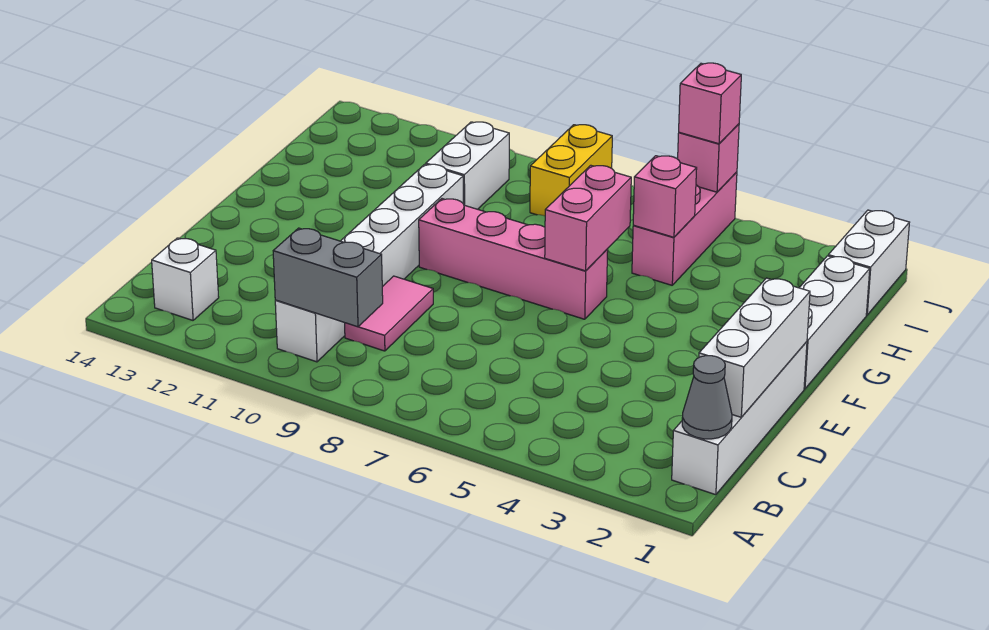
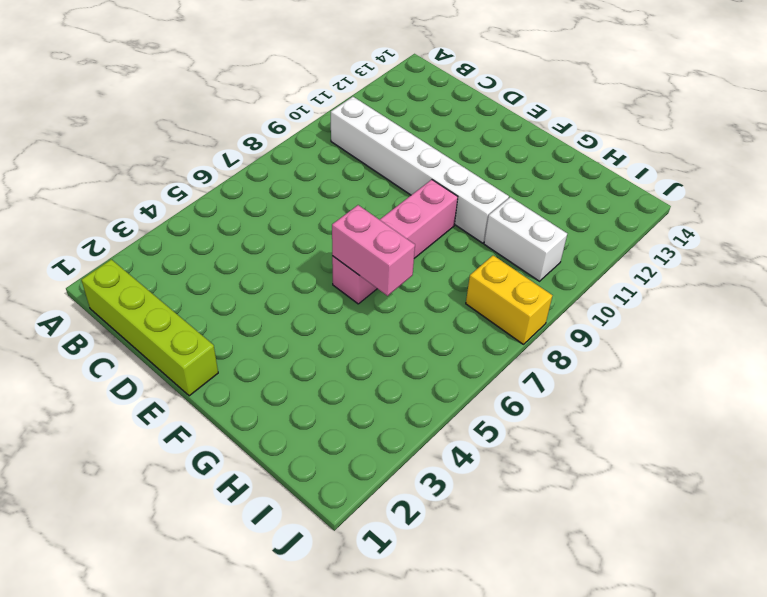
lime 1x4 brick [81,259,218,396] -> white 1x4 brick [672,342,807,495]
none -> white 1x1 brick [152,238,219,320]
none -> pink 1x2 tile [345,276,433,351]
none -> white 1x3 brick [799,256,870,389]

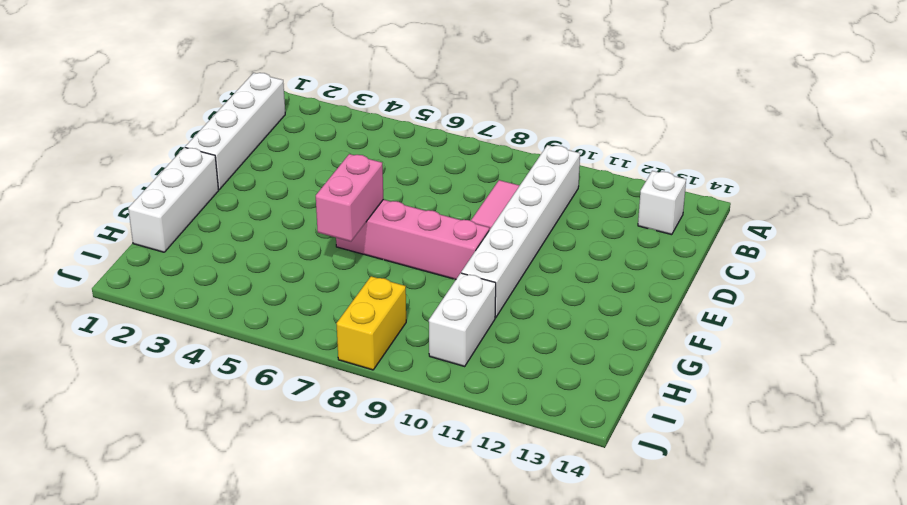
none -> pink 1x3 brick [632,172,737,285]
none -> white 1x2 brick [828,210,909,315]
none -> grey 1x1 cone [682,356,732,439]

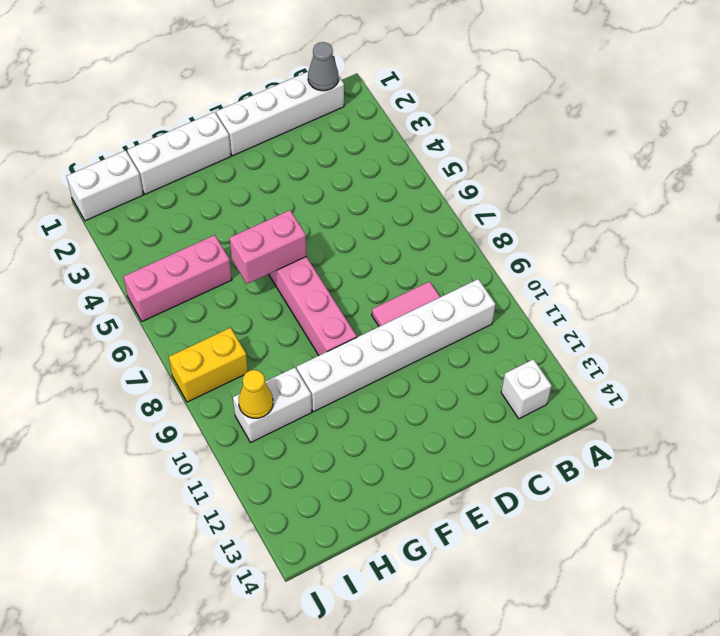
yellow 1x1 cone [239,370,273,418] -> none
none -> grey 1x2 brick [273,228,383,327]
none -> white 1x3 brick [699,278,810,417]
none -> pink 1x1 brick [633,156,697,237]

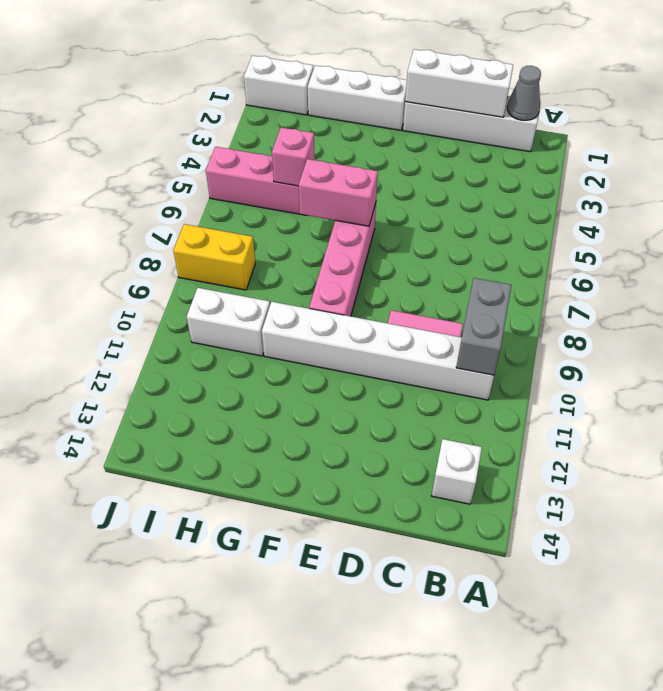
none -> pink 1x1 brick [678,124,739,192]
none -> pink 1x1 brick [679,63,741,144]

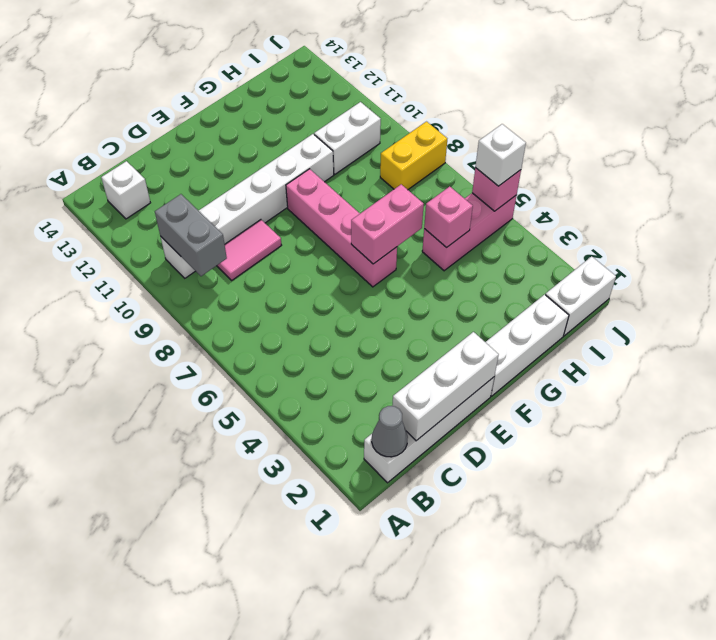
white 1x1 brick [475,124,526,186] -> pink 1x1 brick [679,63,741,144]

